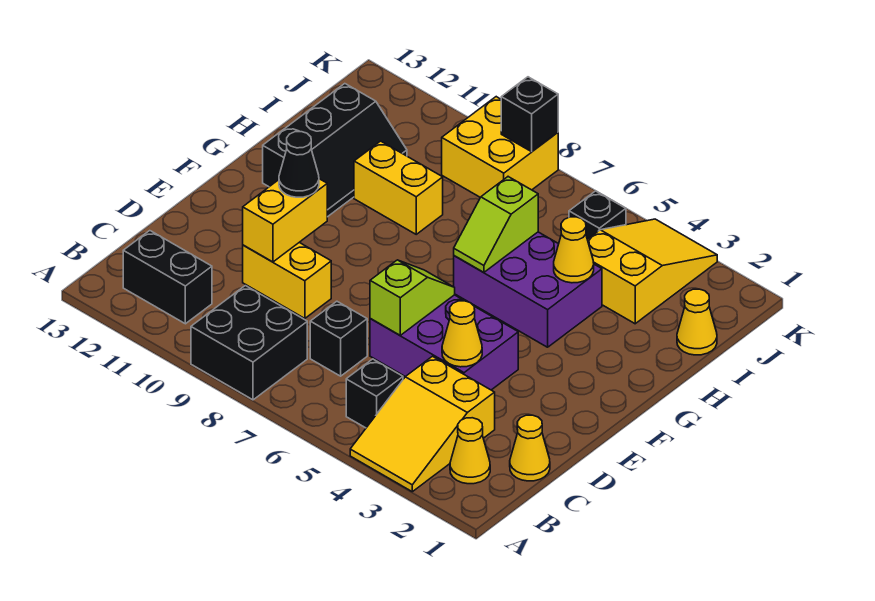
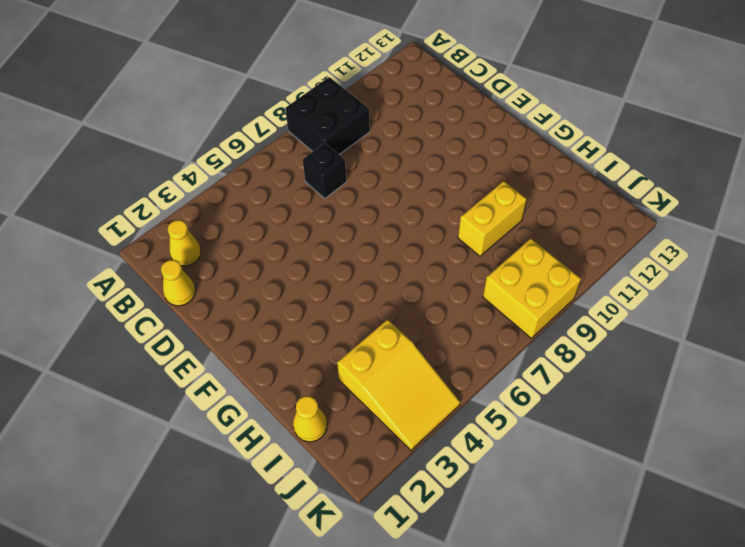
none -> yellow 2x3 slope [350,356,495,492]
none -> black 1x1 brick [346,359,403,428]
none -> black 1x2 brick [123,231,212,324]

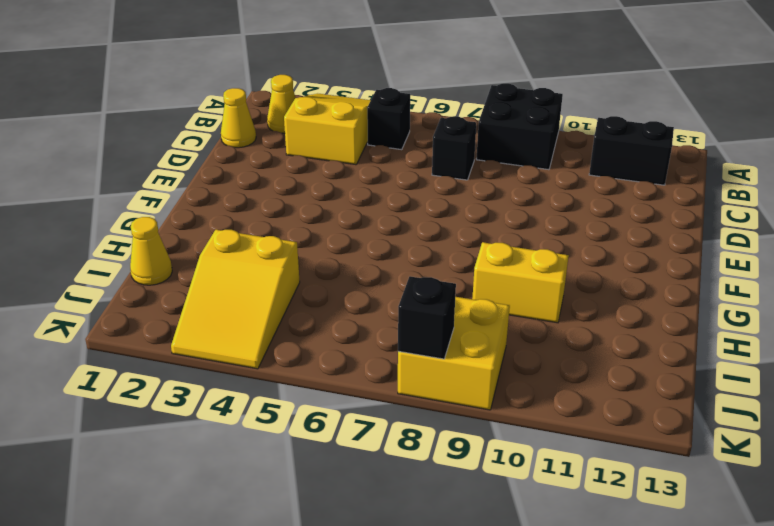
none -> purple 2x3 brick [370,295,518,390]
none -> yellow 1x2 brick [243,242,331,318]
none -> purple 2x3 brick [454,232,602,347]

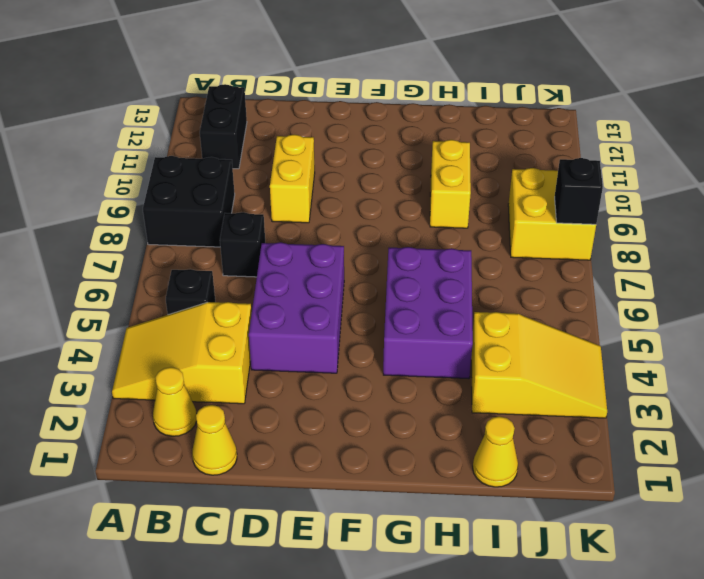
none -> black 2x3 slope [263,84,407,217]
none -> black 1x1 brick [569,191,626,239]
none -> yellow 1x1 cone [442,301,482,367]

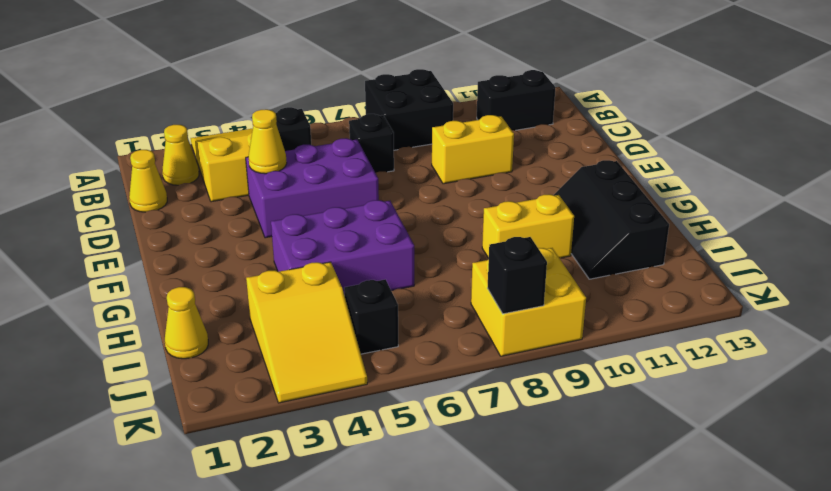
none -> lime 1x2 slope [370,260,455,335]
none -> yellow 1x2 brick [243,179,327,262]
none -> lime 1x2 slope [454,177,538,273]

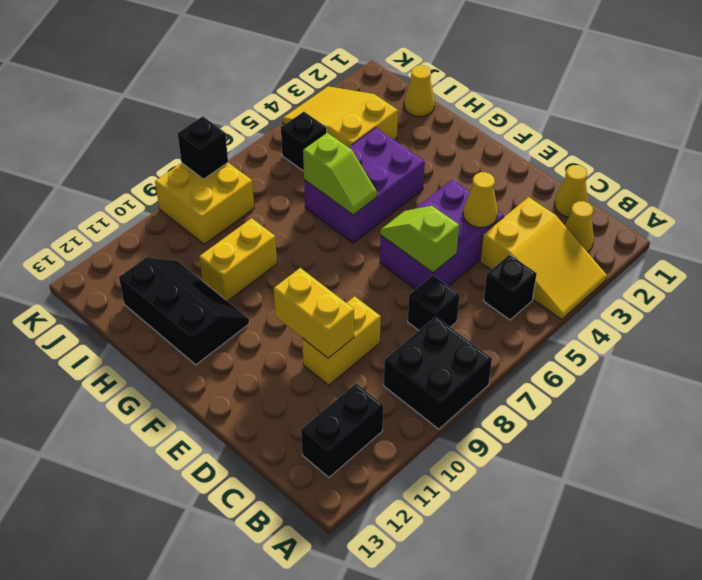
none -> yellow 1x1 cone [554,217,594,283]
none -> black 1x1 cone [279,132,319,197]

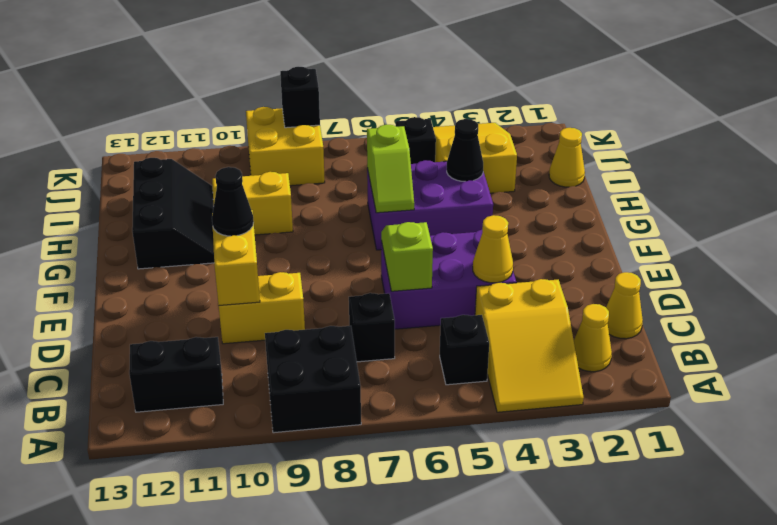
black 1x1 cone [447,119,483,181] -> yellow 1x1 cone [554,217,594,283]

